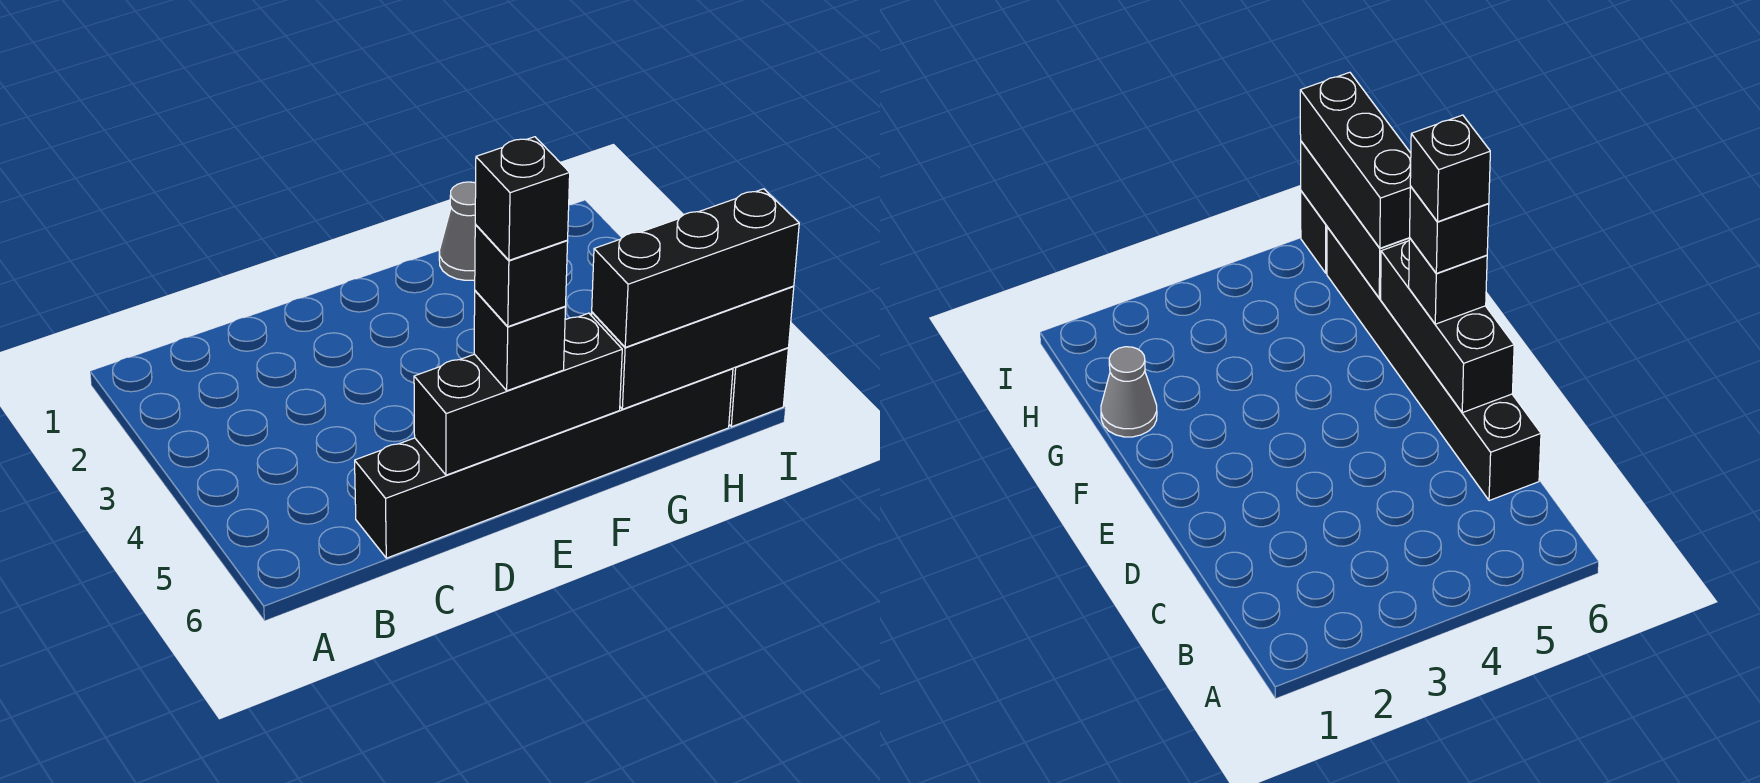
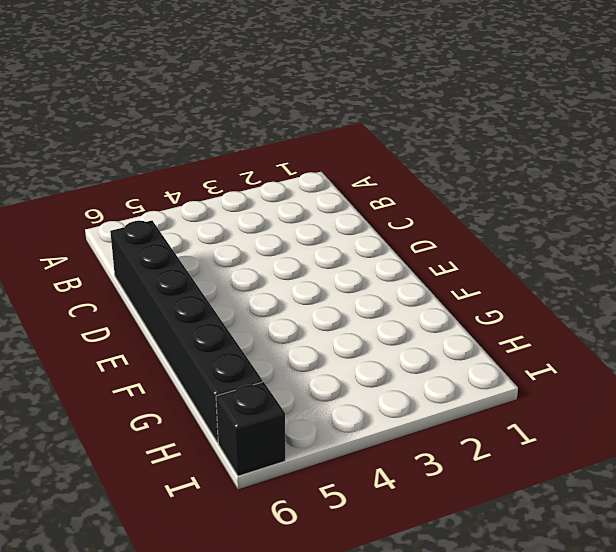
none -> grey 1x1 cone [439,182,476,280]
none -> black 1x3 brick [414,313,622,475]

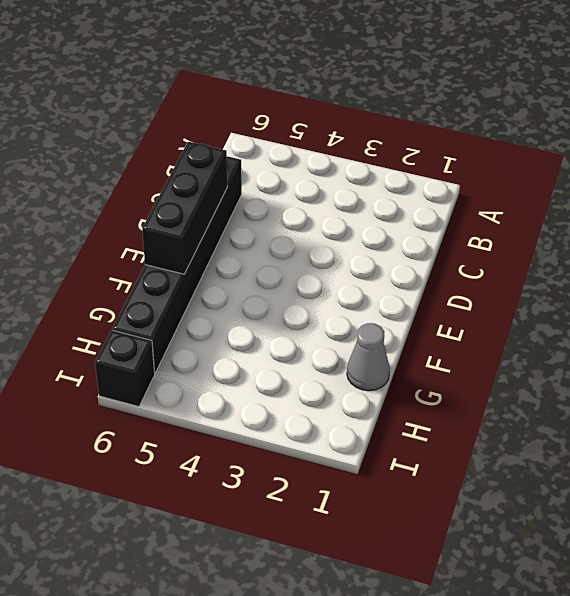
none -> black 1x3 brick [592,286,794,409]
none -> black 1x1 brick [474,291,566,391]

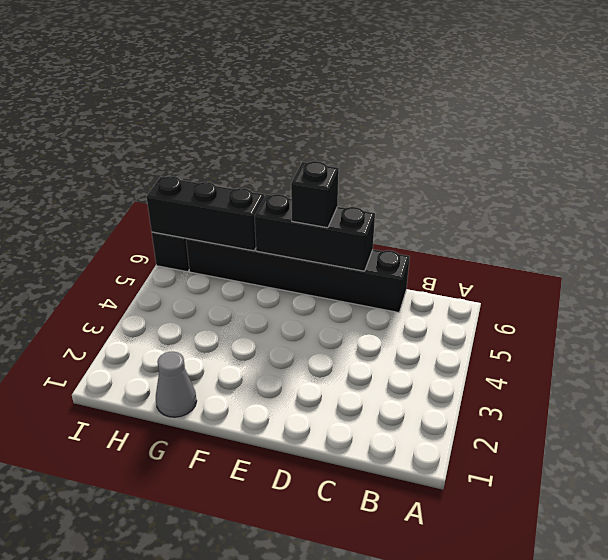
none -> black 1x3 brick [592,189,799,347]
none -> black 1x1 brick [475,225,568,327]

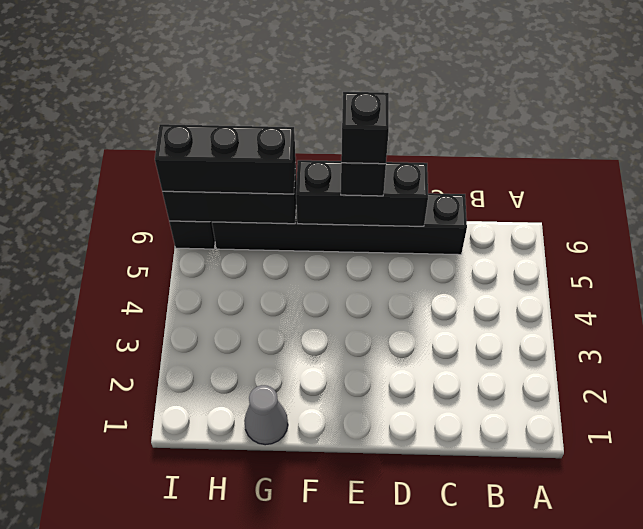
none -> black 1x1 brick [475,137,570,260]

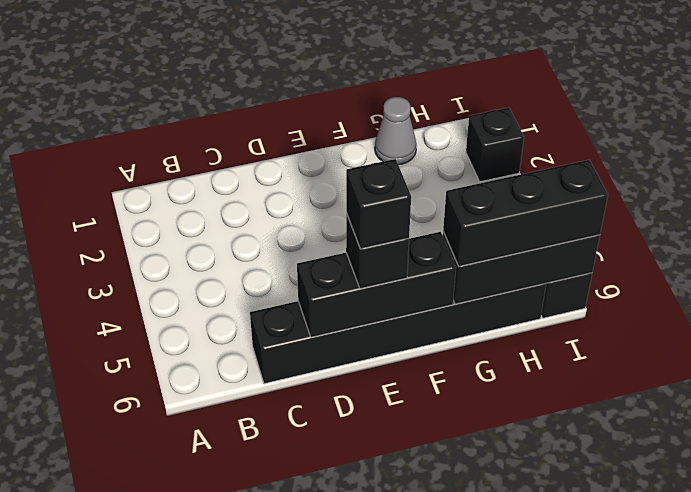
black 1x1 brick [466,108,524,182] -> black 1x1 brick moved to [475,137,570,260]

